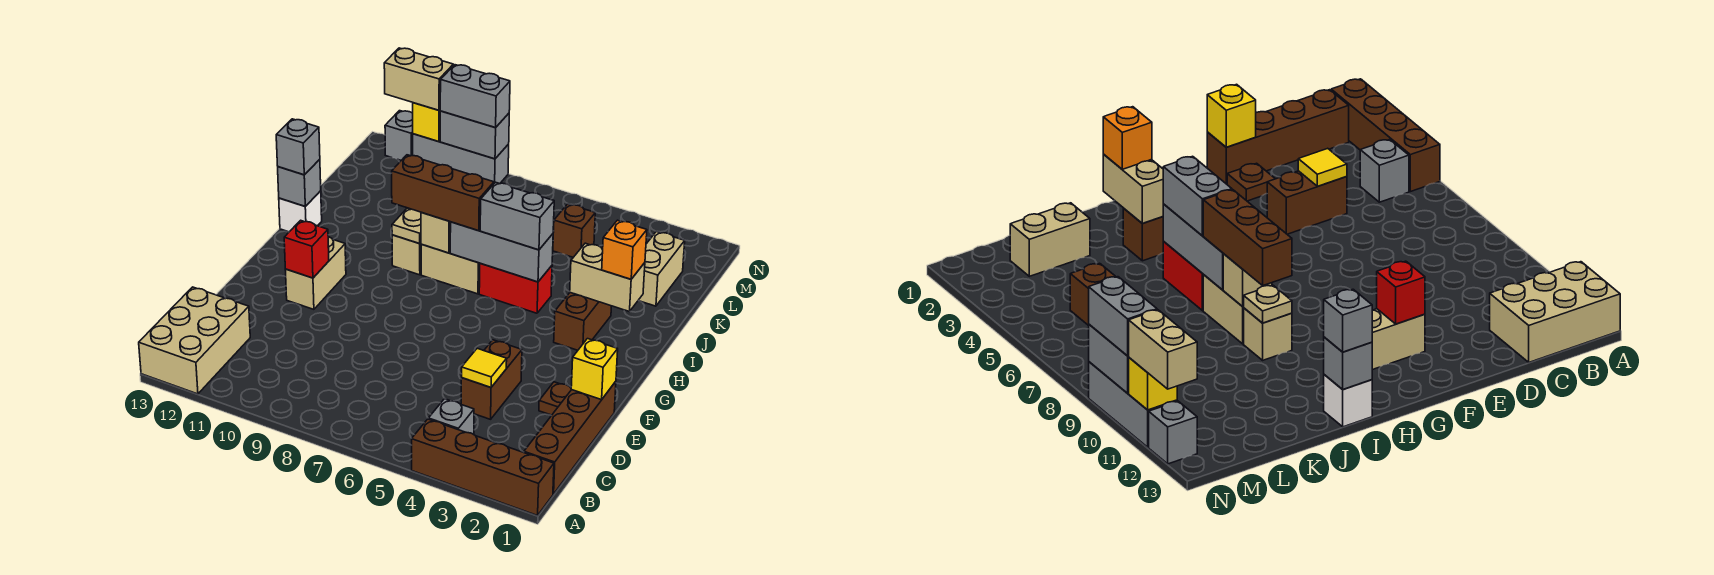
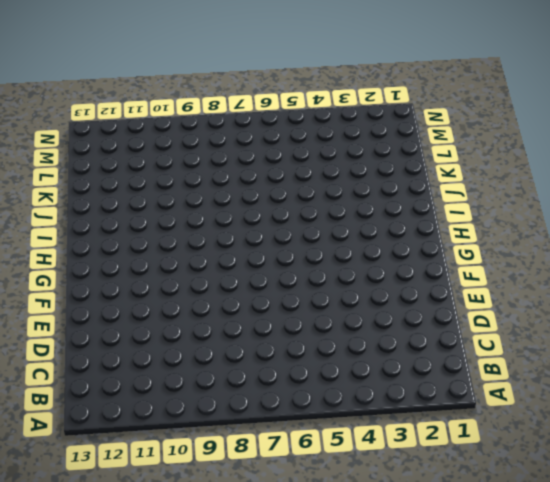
none -> brown 1x4 brick [412,419,554,516]
none -> tan 2x3 brick [139,287,250,394]
none -> brown 1x4 brick [524,381,616,494]
none -> grey 1x1 brick [428,399,474,434]

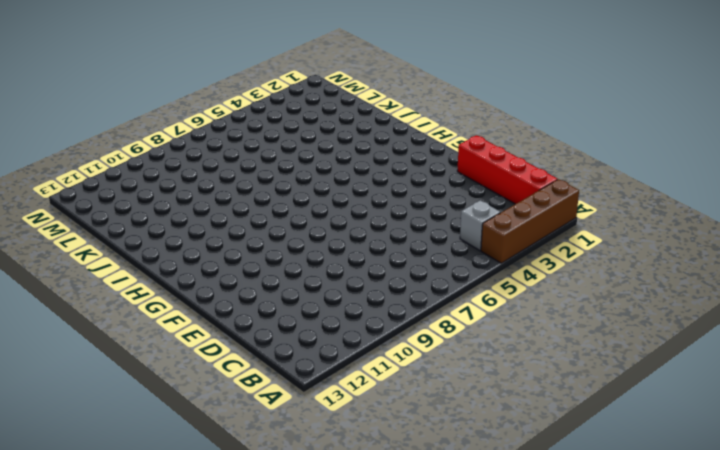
red 1x4 brick [457,135,557,204] -> brown 1x4 brick [524,381,616,494]
none -> tan 2x3 brick [139,287,250,394]
none -> brown 1x2 brick [461,340,522,419]
none -> brown 1x1 plate [539,382,571,415]
none -> tan 1x2 brick [285,237,346,309]

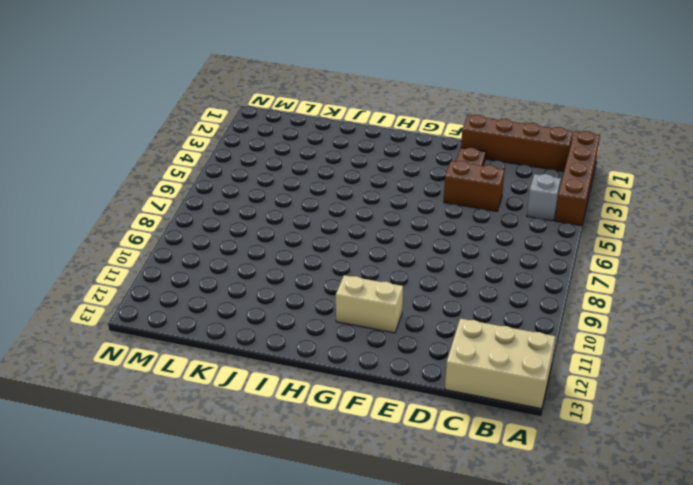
none -> brown 1x2 brick [554,293,611,350]
none -> red 1x2 brick [479,263,552,313]
none -> tan 1x2 brick [421,245,480,294]
none -> tan 1x1 brick [392,235,422,275]

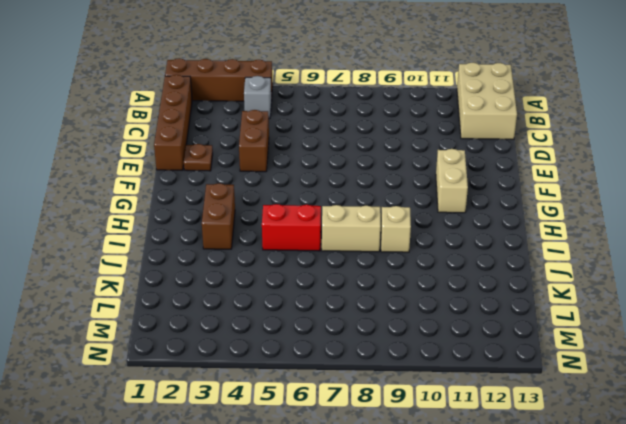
none -> white 1x1 brick [279,191,322,232]
none -> tan 1x2 brick [638,231,685,306]
none -> brown 1x1 brick [553,204,595,257]
none -> grey 1x3 brick [413,134,509,184]

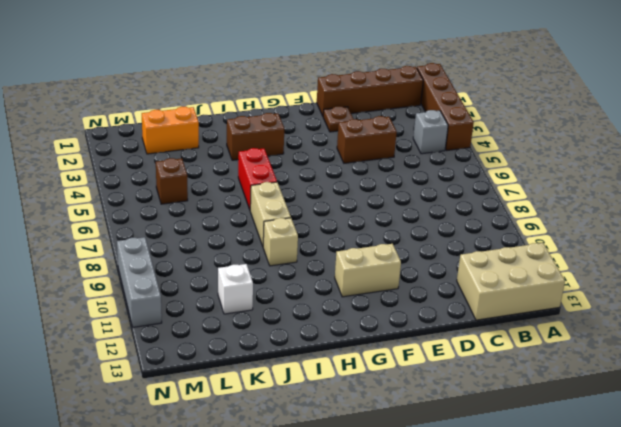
orange 1x2 brick [142,107,199,154] -> tan 1x2 brick [638,231,685,306]
white 1x1 brick [218,264,253,314] -> white 1x1 brick moved to [279,191,322,232]
none -> grey 1x1 brick [385,111,413,160]
none -> yellow 1x1 tile [462,348,507,387]
none -> yellow 1x1 brick [571,339,618,400]
none -> red 1x1 brick [284,220,329,278]

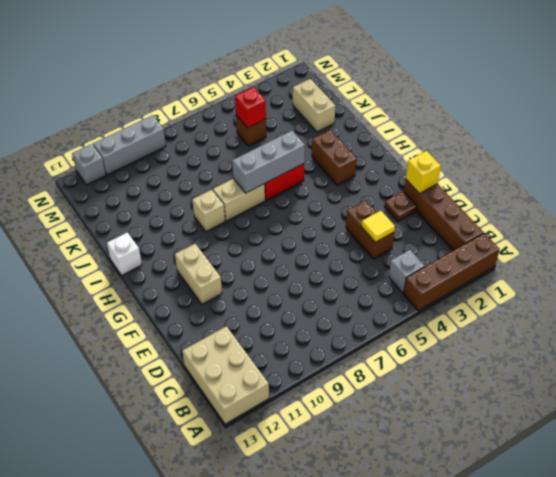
red 1x1 brick [235,87,266,128] -> red 1x1 brick moved to [284,220,329,278]
none -> tan 1x2 brick [570,243,645,312]
none -> tan 1x1 brick [421,212,451,253]
none -> tan 1x1 plate [392,208,421,244]
none -> grey 1x1 brick [278,159,321,206]

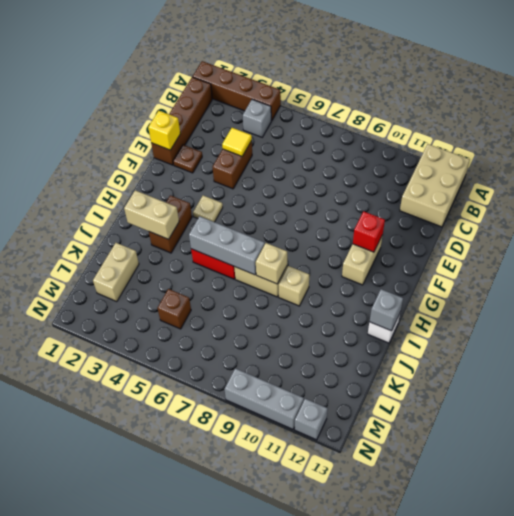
tan 1x1 plate [193,196,223,222] -> tan 1x1 plate moved to [392,208,421,244]
none -> grey 1x2 brick [440,111,509,159]
none -> yellow 1x1 brick [413,103,440,142]
none -> orange 1x1 brick [602,220,647,279]
none -> grey 1x2 brick [480,182,554,250]

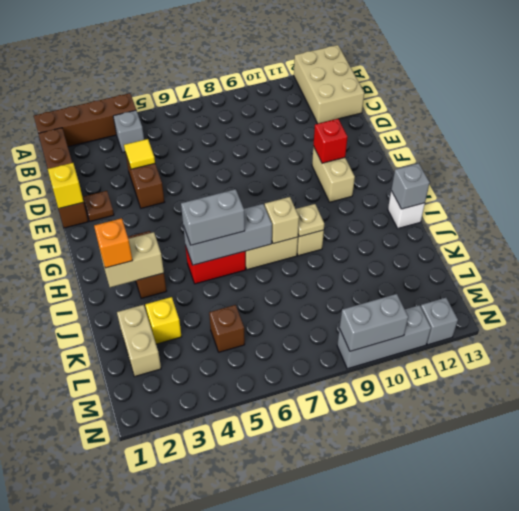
yellow 1x1 brick [145,297,182,344] -> yellow 1x1 brick moved to [413,103,440,142]
none -> brown 1x3 brick [392,155,494,231]
none -> grey 1x1 brick [276,119,320,175]
none -> grey 1x2 brick [440,65,510,128]
none -> tan 1x2 brick [384,48,453,110]

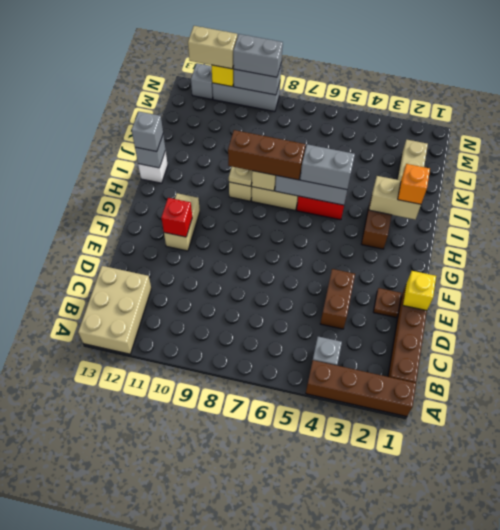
none -> brown 1x1 brick [553,204,595,257]
none -> yellow 1x1 tile [462,348,507,387]

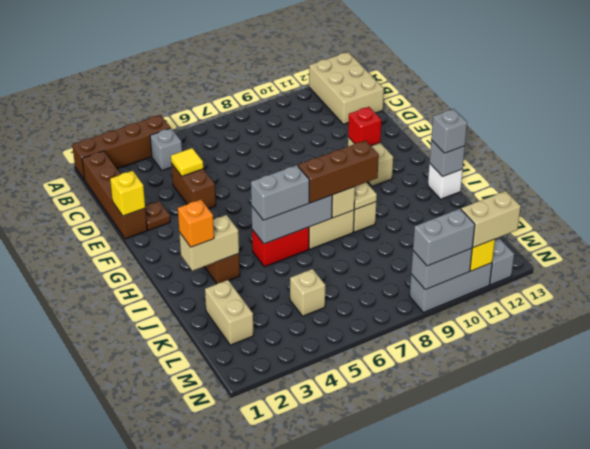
tan 1x1 brick [290,269,325,316] -> brown 1x1 brick [553,204,595,257]

